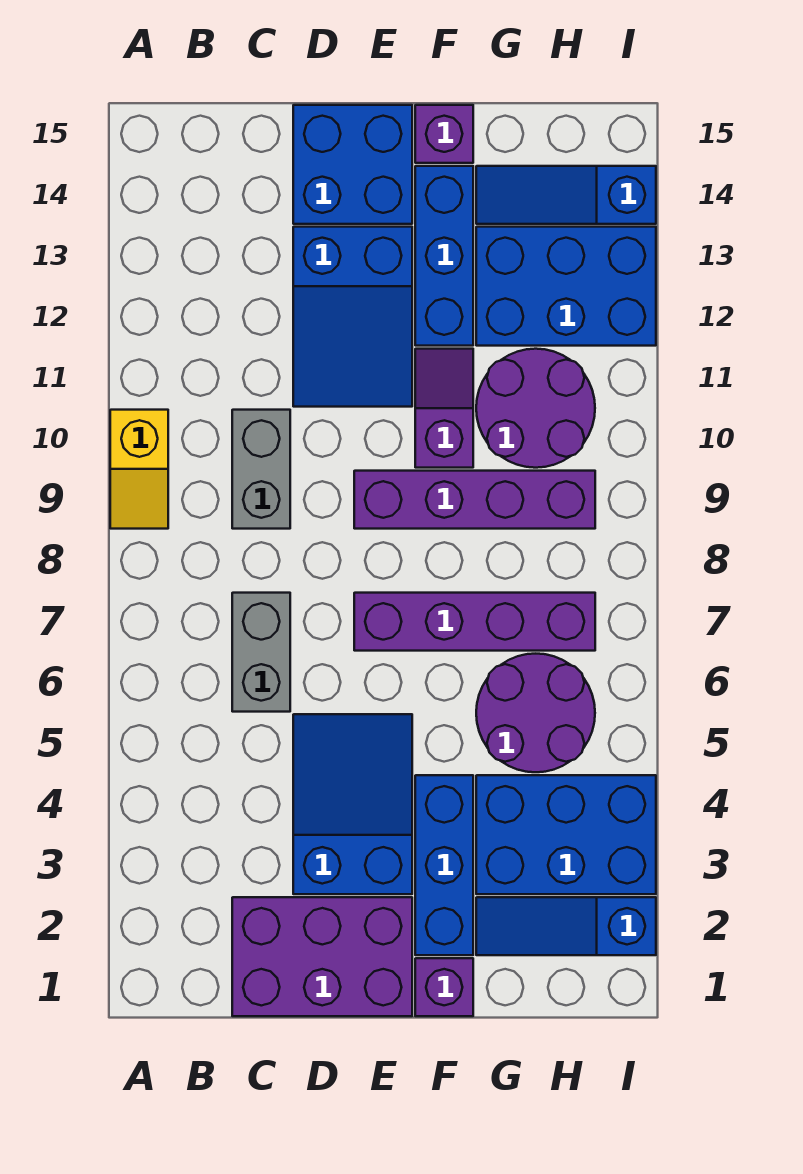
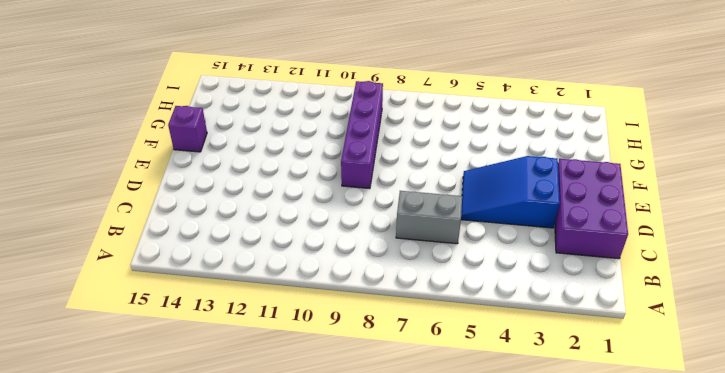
none -> yellow 1x2 slope [110,410,168,529]
none -> grey 1x2 brick [232,410,290,529]
none -> blue 2x3 slope [293,227,412,407]

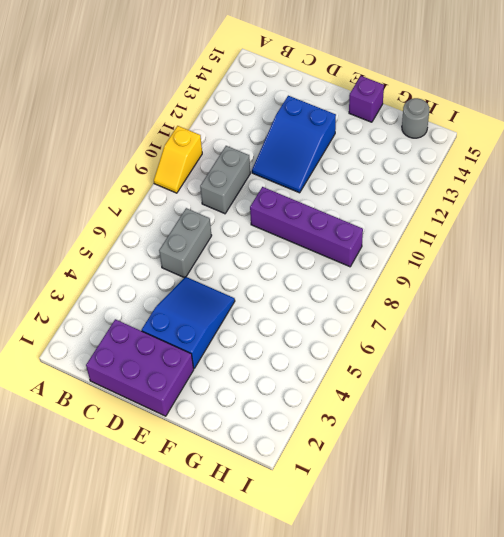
grey 1x1 round brick [402,98,429,138] -> none
none -> blue 2x2 brick [293,105,412,224]
none -> purple 1x4 brick [354,593,595,651]
none -> purple 1x1 brick [415,958,473,1016]

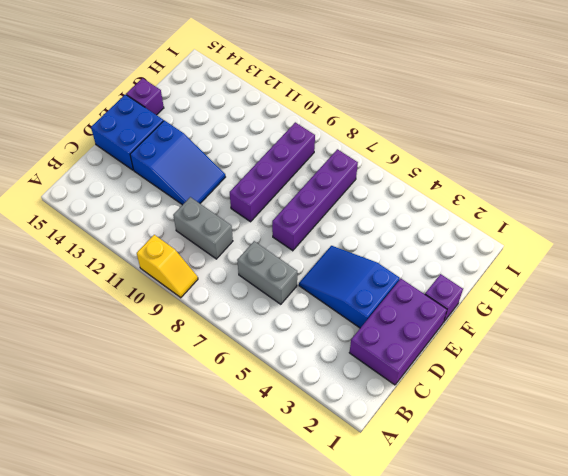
none -> blue 1x3 brick [415,775,473,955]
none -> purple 1x2 slope [415,349,473,468]
none -> blue 1x3 brick [415,166,473,346]

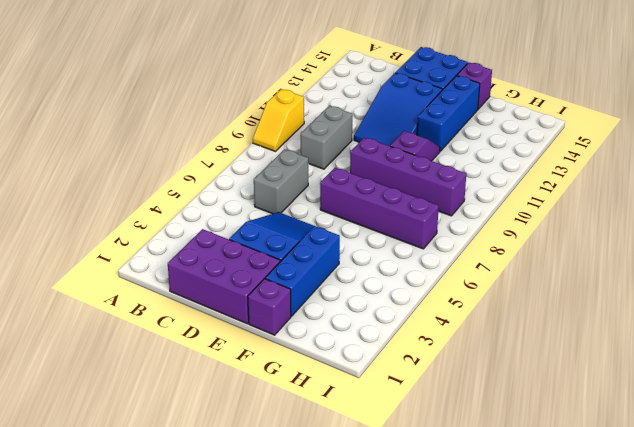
none -> blue 1x3 slope [476,897,656,955]
none -> blue 2x3 brick [476,775,656,894]
none -> purple 2x2 round brick [476,654,595,772]

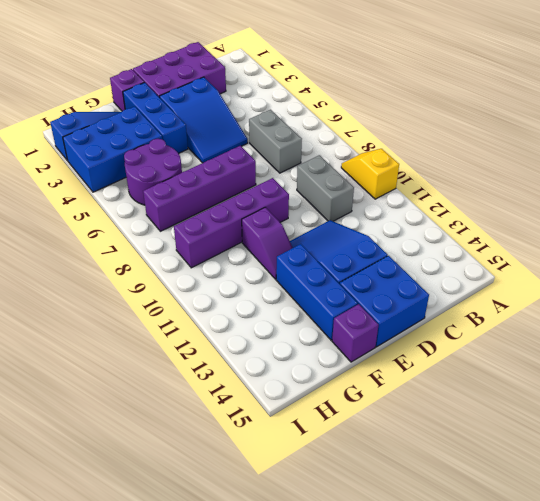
none -> purple 2x2 round brick [476,349,595,468]
none -> blue 2x3 brick [476,227,656,346]
none -> blue 1x3 slope [476,166,656,224]

